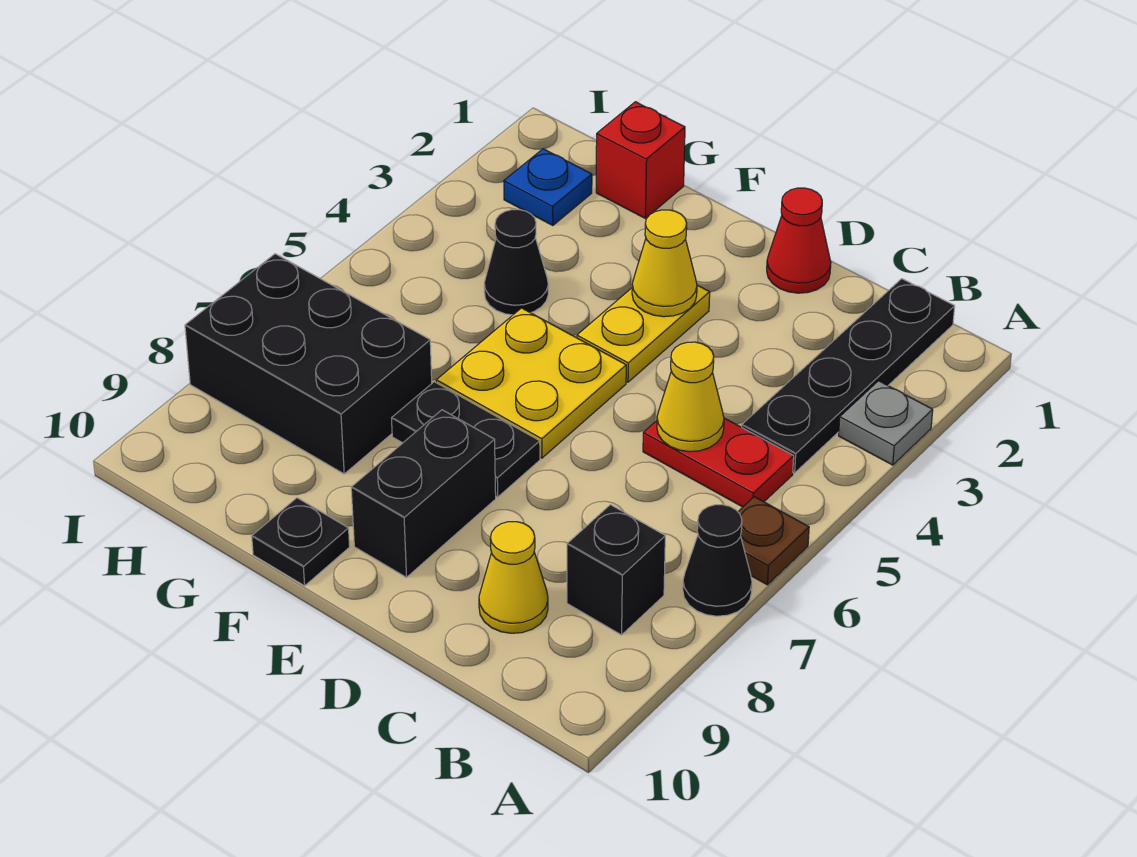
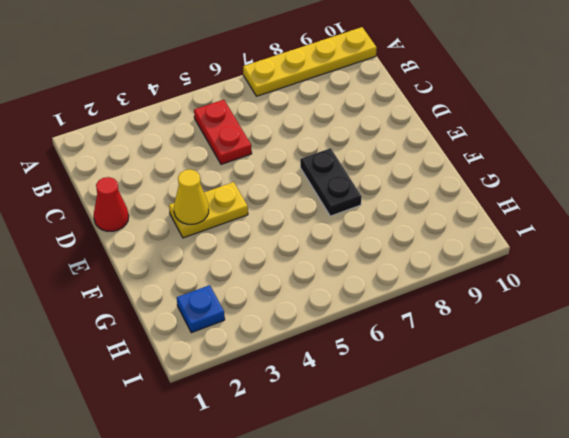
yellow 1x4 plate [243,27,377,96] -> black 1x1 cone [683,505,752,616]
none -> grey 1x1 plate [839,381,933,465]
none -> brown 1x1 plate [738,497,809,585]
none -> black 1x4 plate [742,279,955,473]

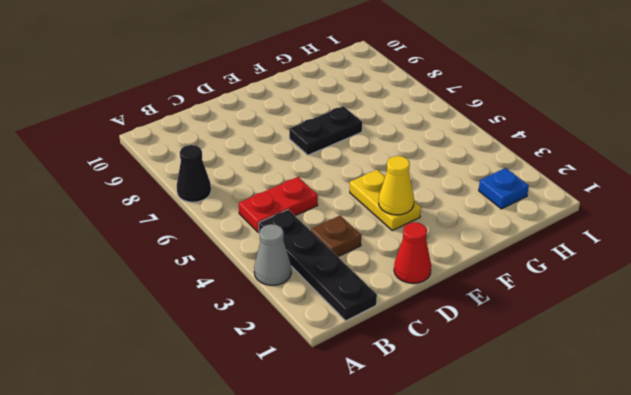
grey 1x1 cone [254,224,291,285] -> grey 1x1 plate [839,381,933,465]
brown 1x1 plate [311,216,361,257] -> brown 1x1 plate moved to [738,497,809,585]
none -> black 1x1 brick [567,505,665,635]
none -> yellow 1x1 cone [479,522,548,633]
none -> yellow 2x2 plate [436,308,626,458]

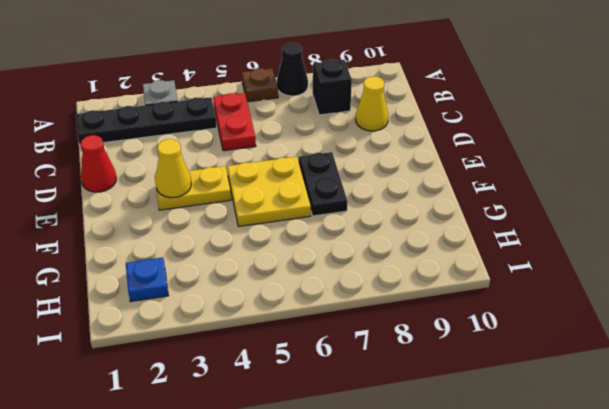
none -> black 1x2 brick [351,410,496,577]
none -> black 1x1 plate [252,498,350,586]
none -> red 1x1 brick [596,102,685,218]

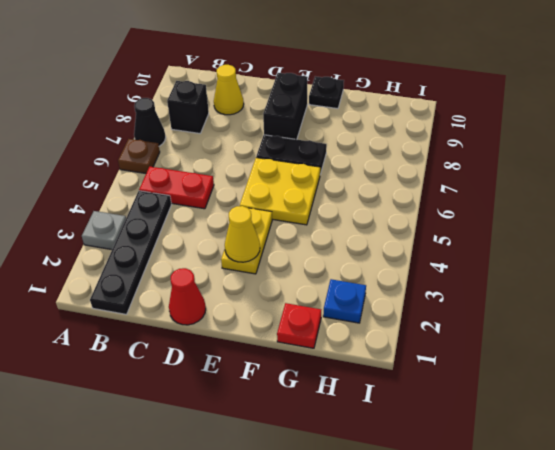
red 1x1 plate [277,303,321,348] -> red 1x1 brick [596,102,685,218]
none -> black 1x1 cone [484,210,548,315]
none -> black 2x3 brick [185,254,432,474]
none -> yellow 1x1 cone [657,342,724,452]

